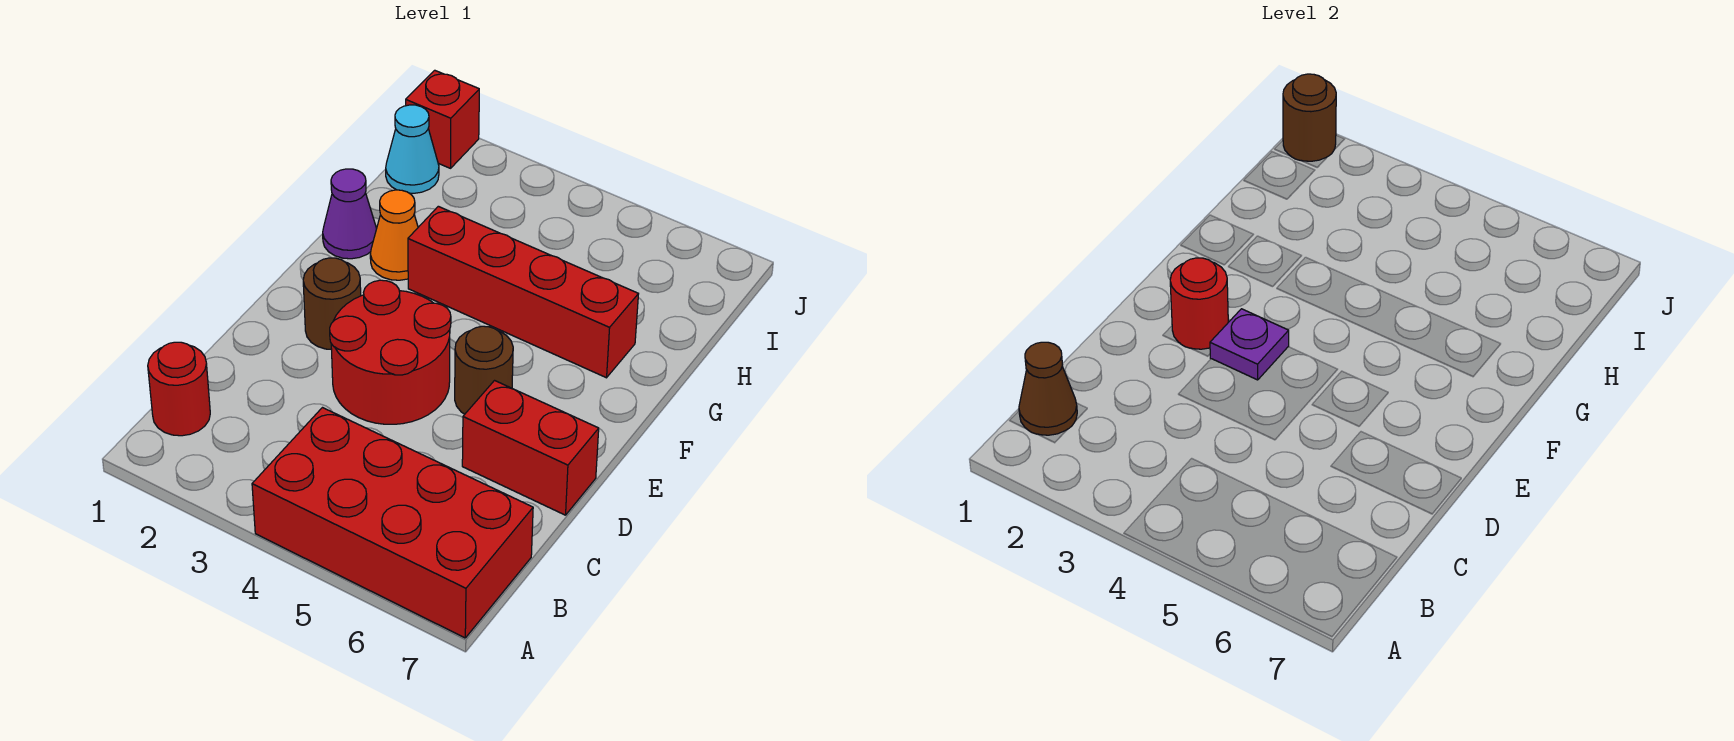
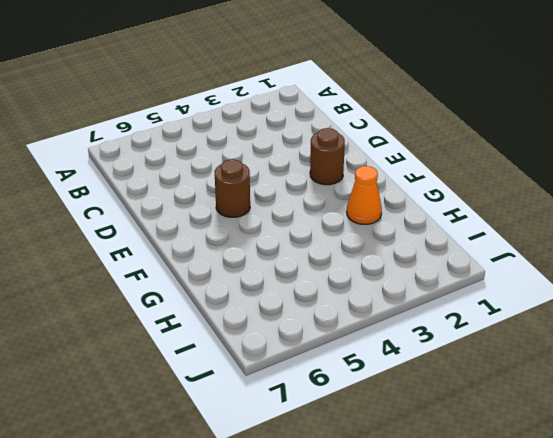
none -> red 2x4 brick [252,408,533,638]
none -> red 1x1 round brick [148,342,210,436]
none -> red 2x2 round brick [330,280,451,424]

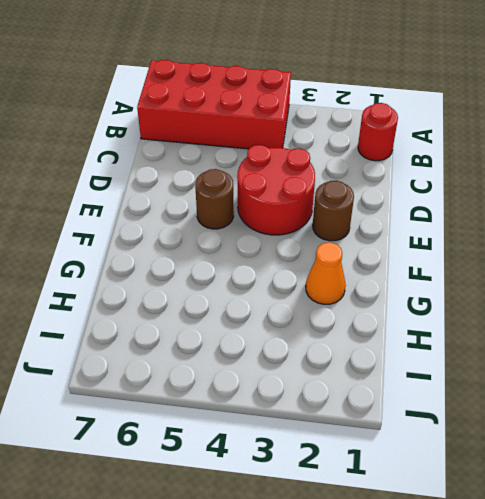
none -> red 1x2 brick [462,381,599,515]
none -> purple 1x1 cone [323,169,377,259]
none -> red 1x4 brick [408,206,638,378]

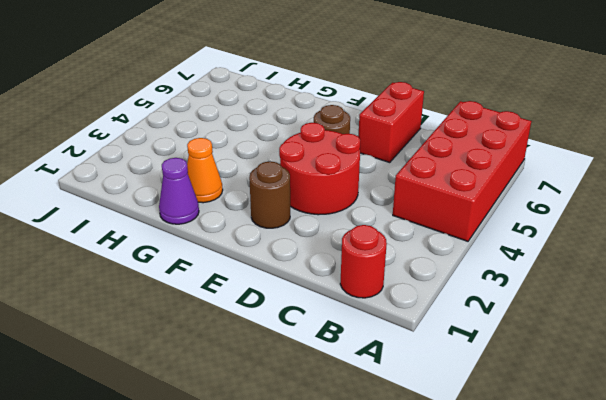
none -> red 1x4 brick [408,206,638,378]
none -> cyan 1x1 cone [386,105,439,193]
none -> red 1x1 brick [406,70,479,168]

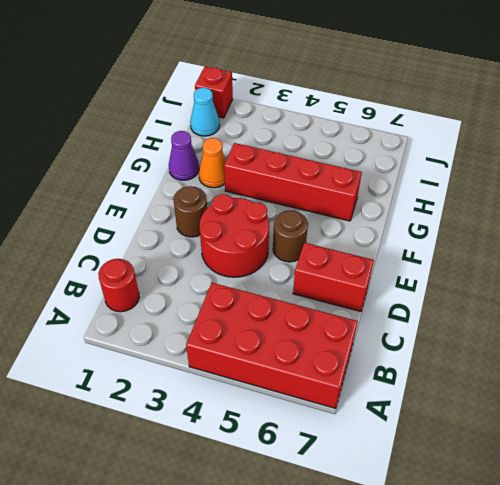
none -> brown 1x1 cone [1019,342,1077,435]
none -> red 1x1 round brick [1170,258,1228,349]
none -> purple 1x1 plate [1210,309,1289,380]

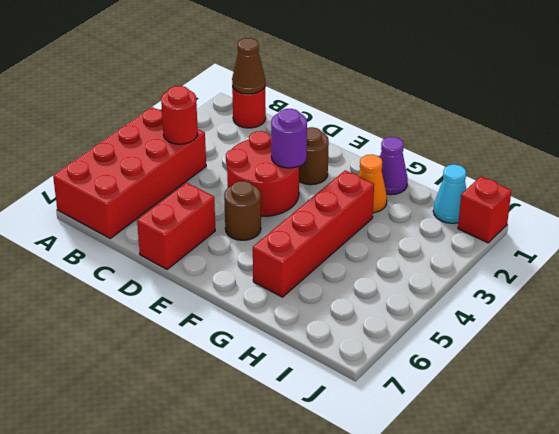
red 1x1 round brick [161,86,198,144] -> red 1x1 round brick moved to [1170,258,1228,349]
purple 1x1 round brick [271,109,307,168] -> purple 1x1 plate [1210,309,1289,380]
none -> brown 1x1 round brick [1283,74,1336,161]

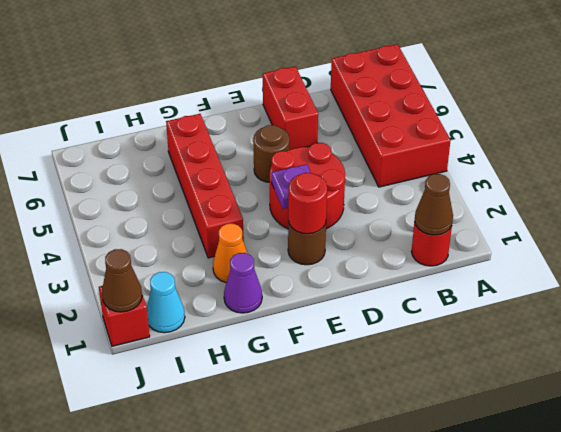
brown 1x1 cone [102,249,142,312] -> brown 1x1 round brick [1283,74,1336,161]

